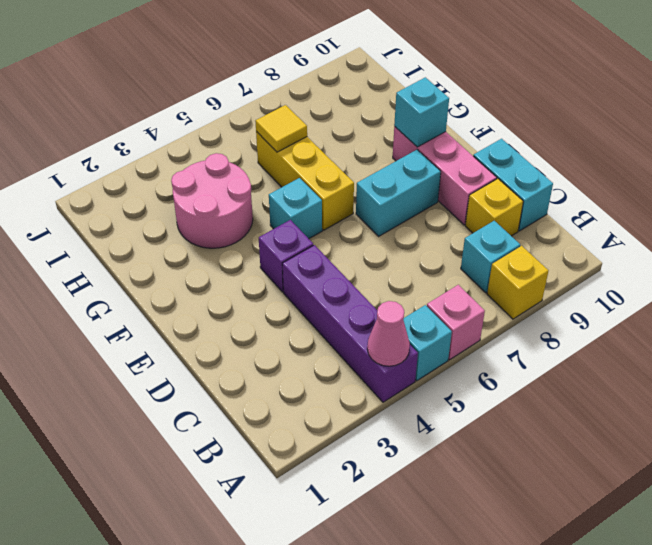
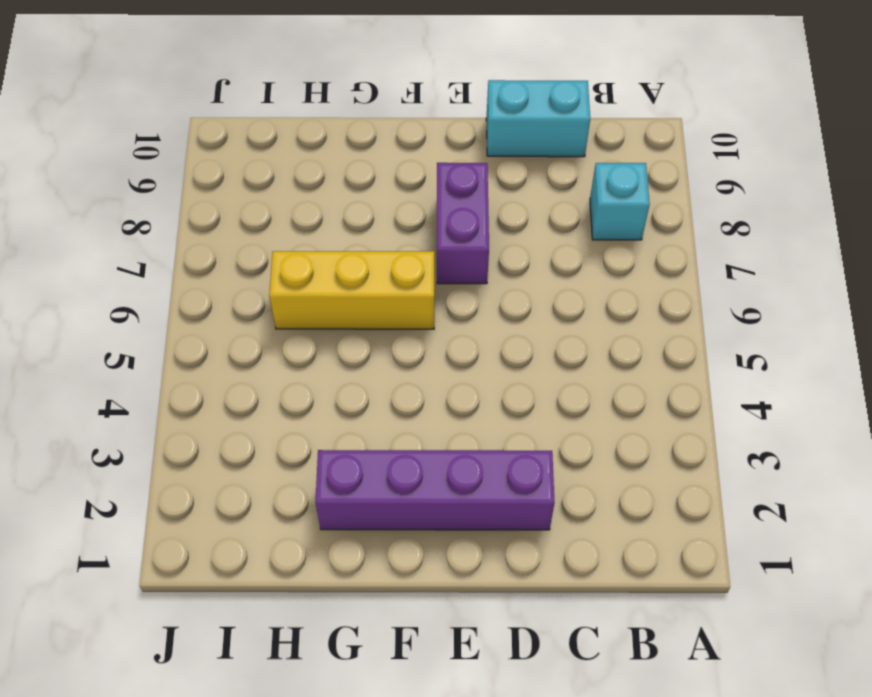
purple 1x4 brick [316,450,555,530] -> purple 1x4 brick moved to [282,245,418,402]
purple 1x2 brick [437,163,489,284] -> cyan 1x2 brick [356,150,441,236]
none -> cyan 1x1 brick [403,305,452,381]
none -> pink 1x1 brick [427,285,485,360]
none -> yellow 1x1 brick [487,246,548,319]

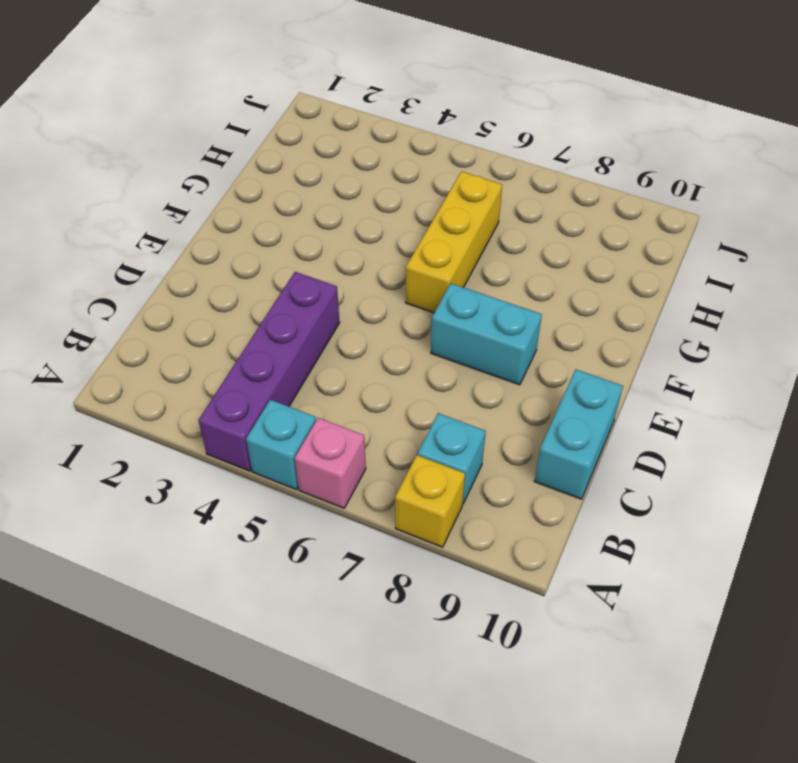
none -> yellow 1x1 brick [465,179,523,236]
none -> pink 1x3 brick [393,127,497,225]
none -> purple 1x1 brick [259,220,313,292]

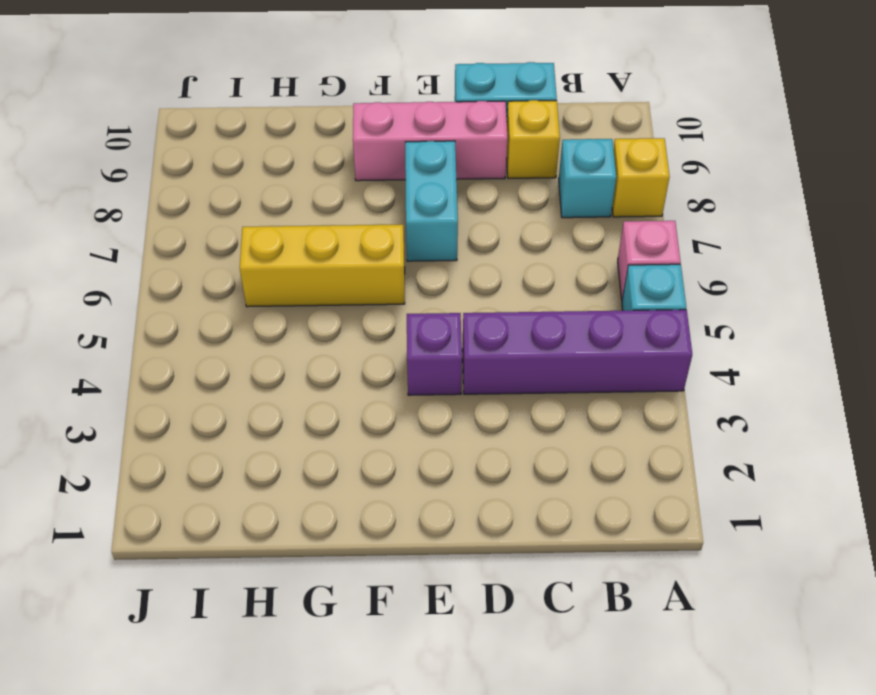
none -> cyan 1x1 brick [269,178,322,239]
none -> pink 2x2 round brick [171,153,253,248]
none -> pink 1x1 cone [367,301,410,366]

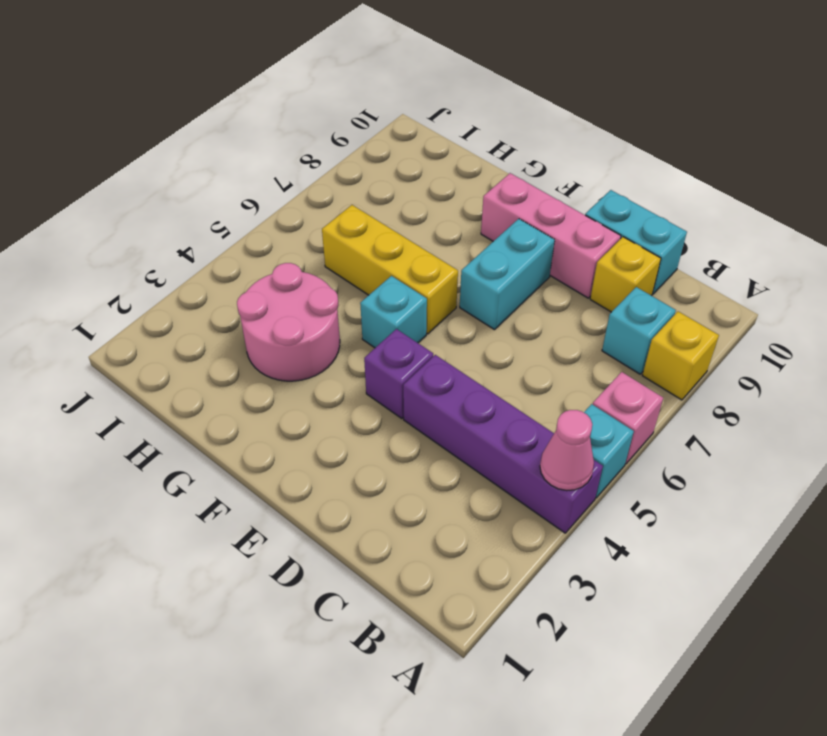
none -> cyan 1x1 brick [394,77,449,147]
none -> yellow 1x1 tile [255,105,307,152]

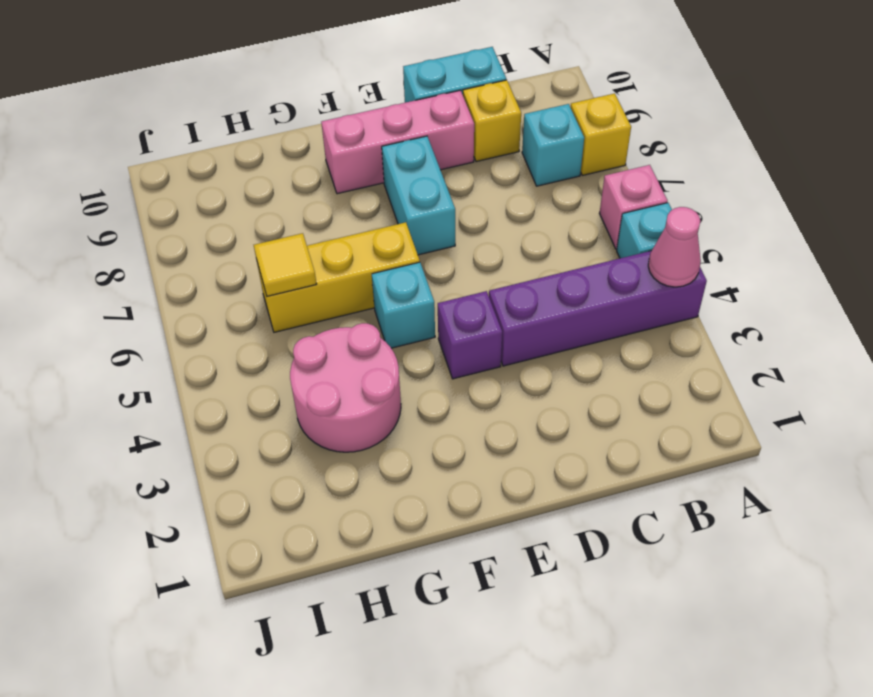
none -> cyan 1x1 brick [394,77,449,147]

